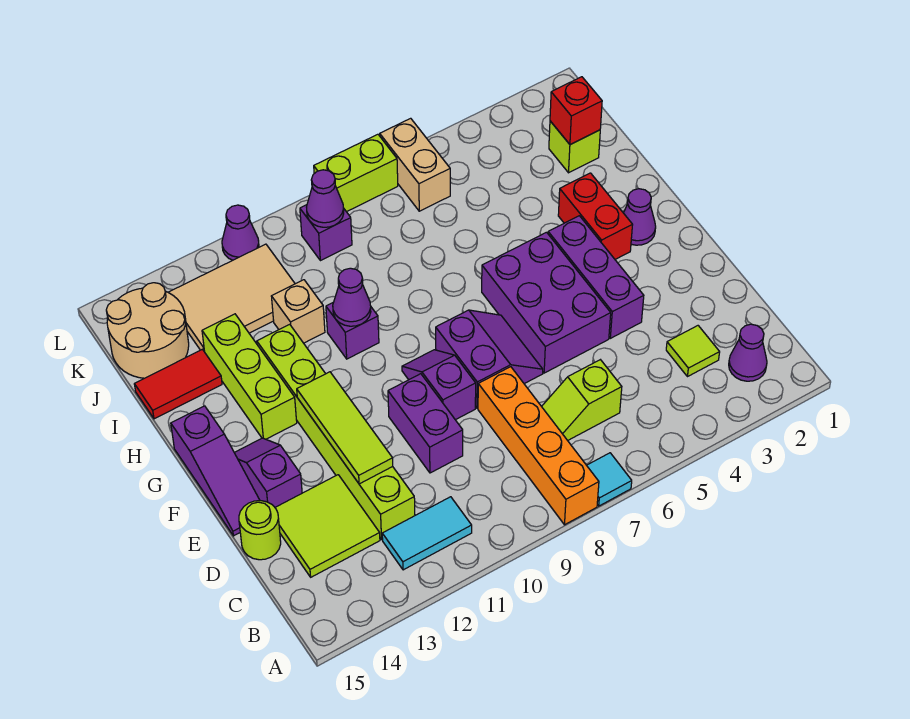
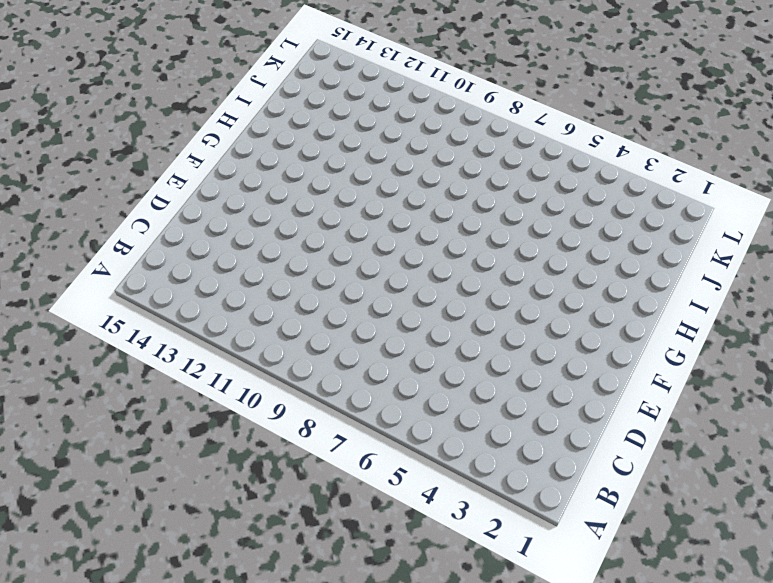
none -> cyan 1x1 tile [587,453,632,506]
none -> orange 1x4 brick [478,367,599,525]
none -> purple 1x1 cone [729,324,767,381]
none -> cyan 1x2 tile [382,497,472,570]

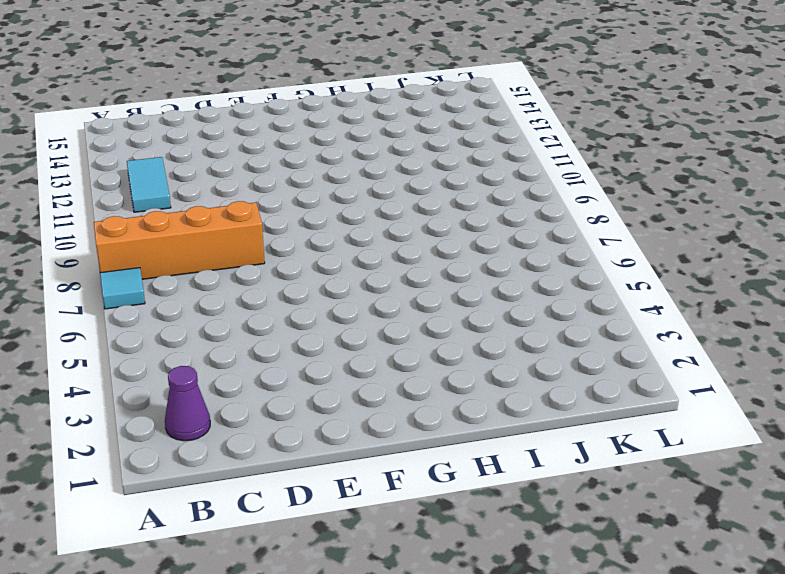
none -> lime 1x1 tile [666,326,720,376]
none -> lime 1x2 slope [542,360,622,441]
none -> lime 1x6 brick [257,324,415,539]
none -> lime 2x2 tile [275,475,380,577]

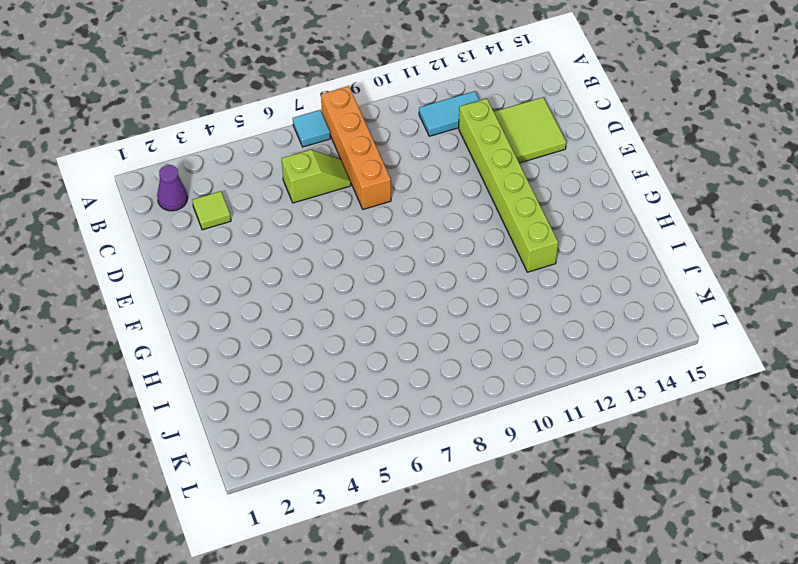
none -> purple 1x2 brick [388,374,463,473]
none -> lime 1x1 round brick [239,501,281,560]
none -> purple 1x3 brick [548,216,644,338]
none -> purple 2x3 brick [482,232,611,373]

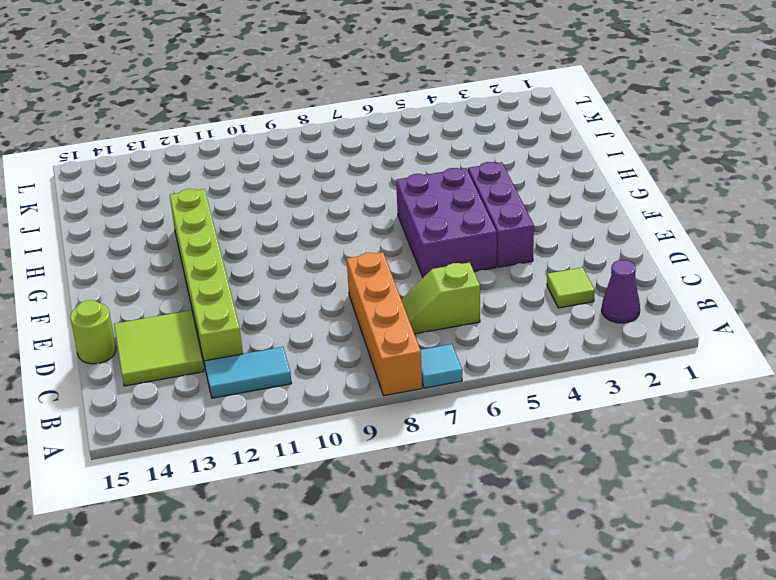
none -> purple 1x2 brick [388,374,463,473]
none -> purple 2x2 slope [436,310,543,408]
none -> purple 1x2 slope [402,350,476,420]
none -> purple 1x2 slope [234,438,302,507]

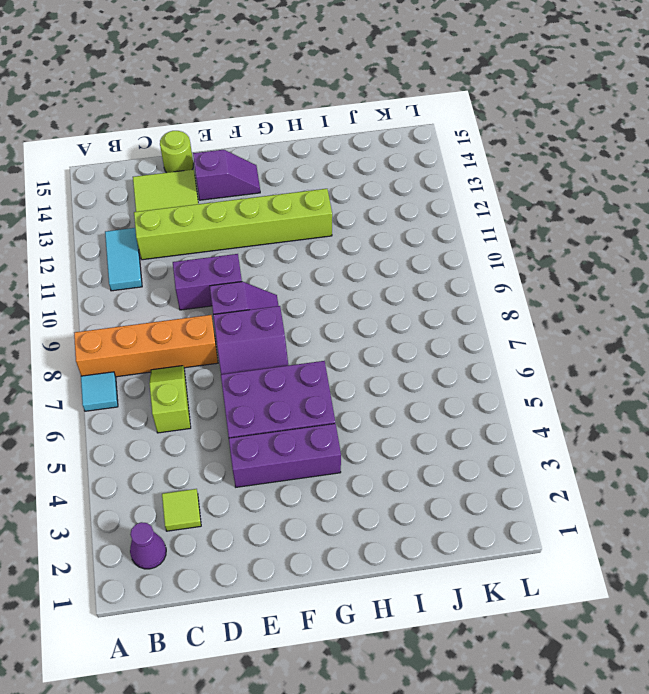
none -> purple 1x3 slope [171,406,260,536]
none -> purple 1x1 cone [624,189,656,245]
none -> red 1x2 brick [558,173,632,259]
none -> lime 1x3 brick [202,314,297,439]

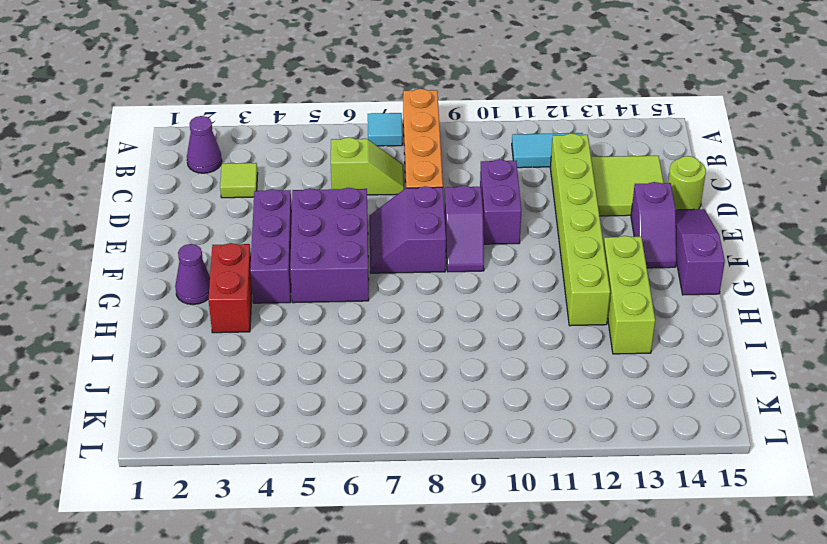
none -> purple 1x1 brick [326,303,379,359]
none -> tan 1x1 brick [271,280,325,343]
none -> red 1x2 tile [134,349,222,419]
none -> lime 1x1 brick [549,121,600,173]

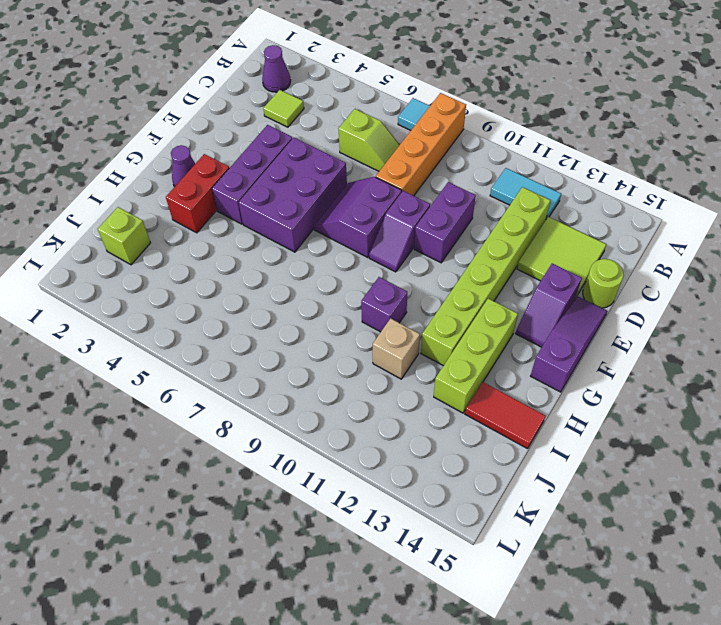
none -> tan 2x3 tile [168,244,295,352]
none -> tan 2x2 round brick [106,283,189,378]
none -> tan 1x2 brick [380,118,450,211]
none -> purple 1x1 brick [300,205,352,261]

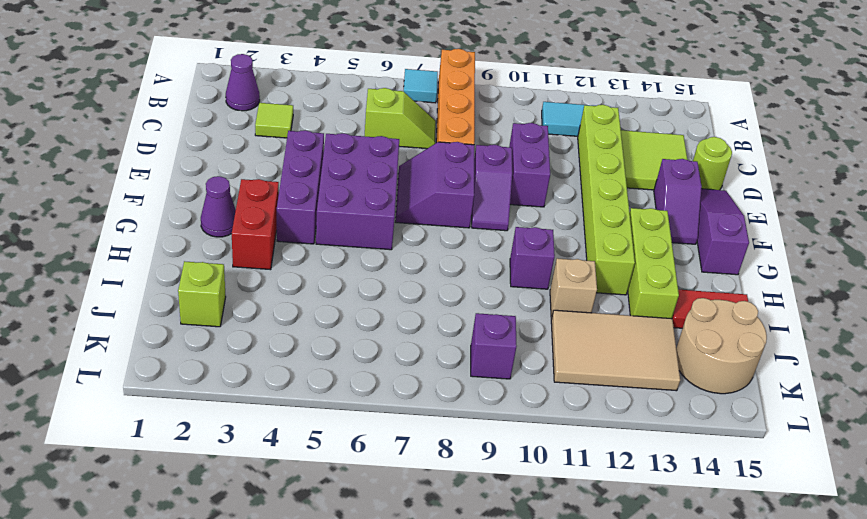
none -> tan 1x2 brick [380,118,450,211]
none -> lime 1x2 brick [314,134,398,212]
none -> purple 1x1 cone [222,205,259,260]
none -> lime 1x3 tile [297,372,393,484]

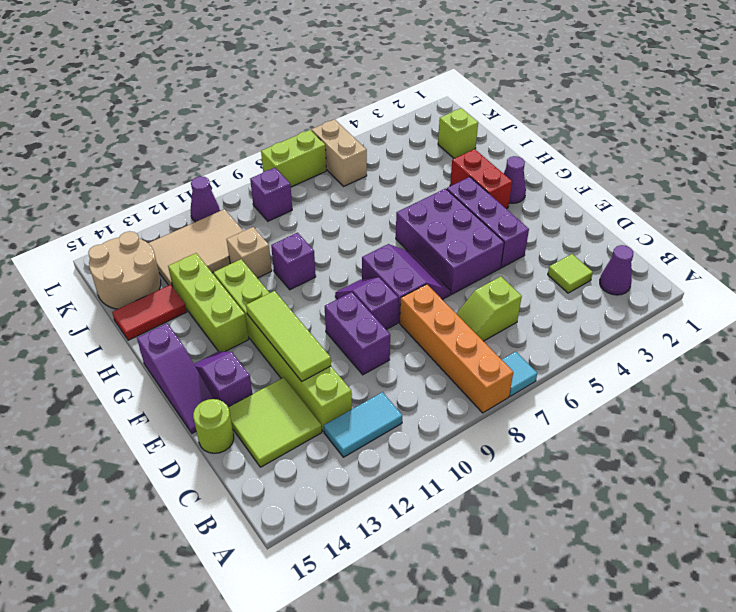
none -> purple 1x1 cone [333,268,371,326]
none -> red 1x1 brick [550,77,602,145]
none -> purple 1x1 cone [307,170,344,227]

